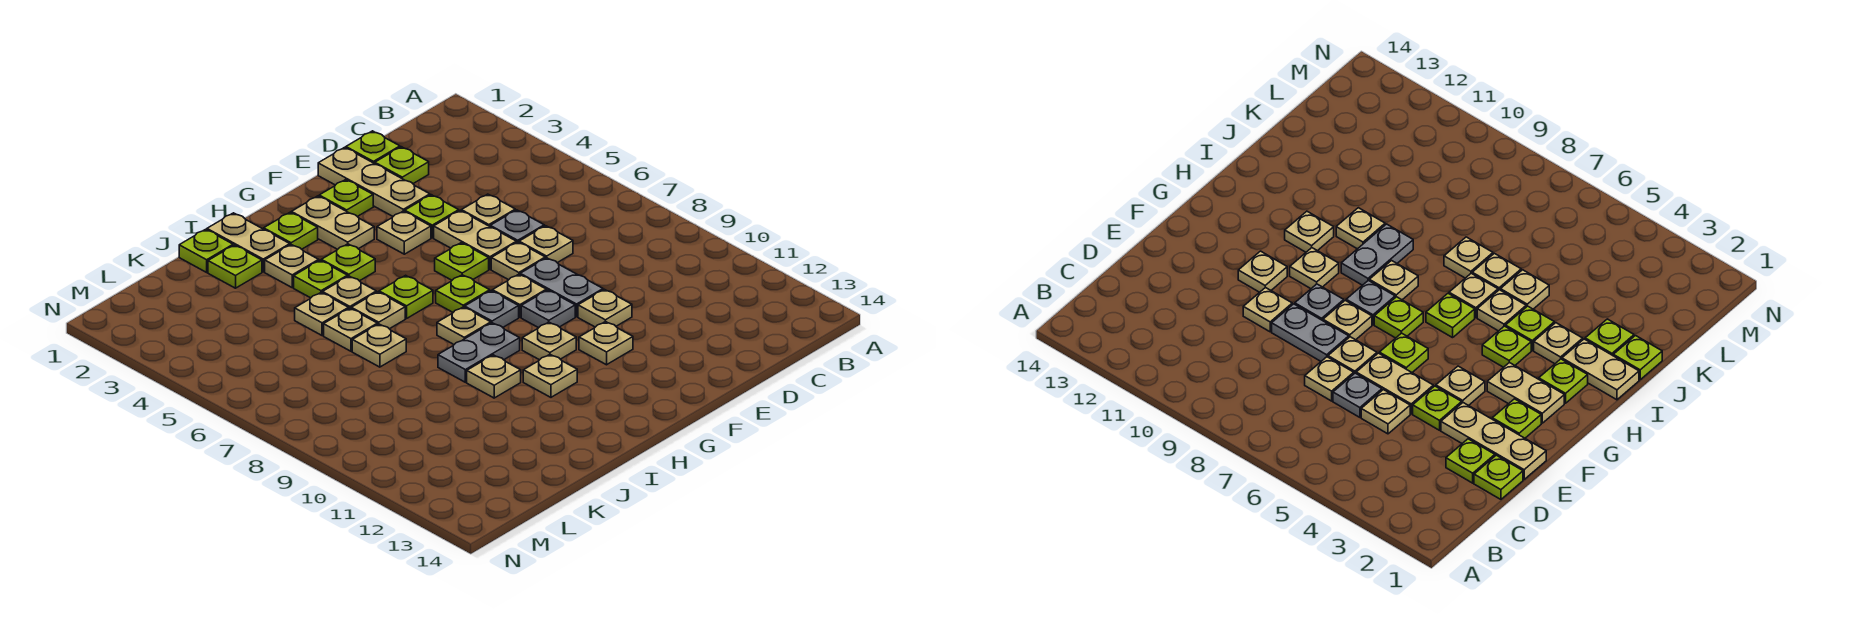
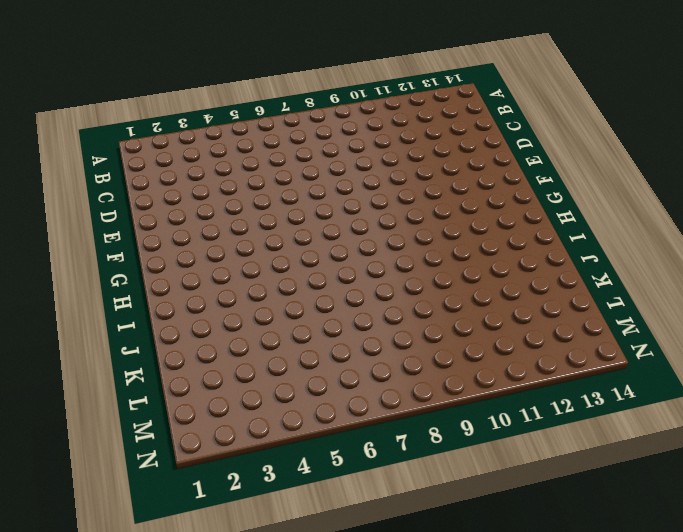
none -> lime 1x1 plate [346,131,400,164]
none -> lime 1x1 plate [375,147,429,184]
none -> tan 1x1 plate [461,194,515,226]
none -> grey 1x1 plate [490,210,544,243]

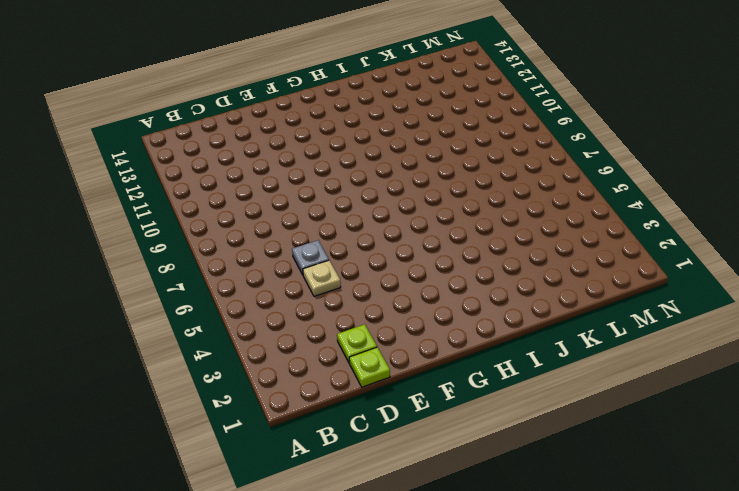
none -> tan 1x1 plate [519,226,573,263]
none -> tan 1x3 plate [318,147,430,216]
none -> lime 1x1 plate [405,195,459,238]
none -> tan 1x2 plate [434,211,516,269]

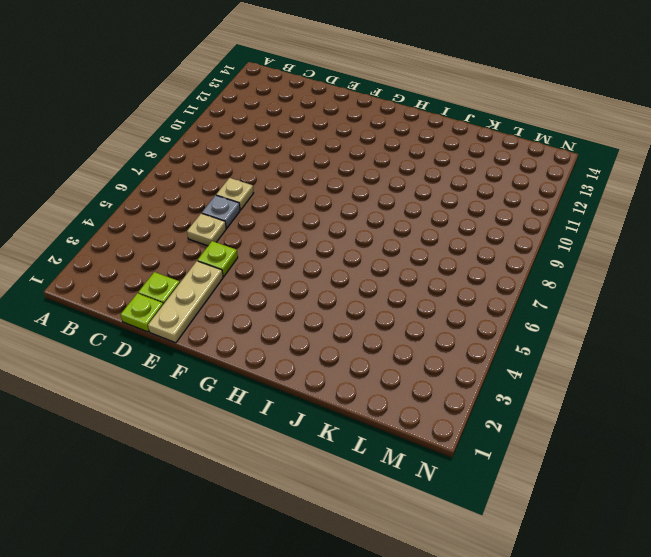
none -> tan 1x2 plate [434,211,516,269]
none -> tan 1x1 plate [491,242,545,280]
none -> grey 1x2 plate [520,258,603,317]
none -> tan 1x1 plate [578,289,632,327]

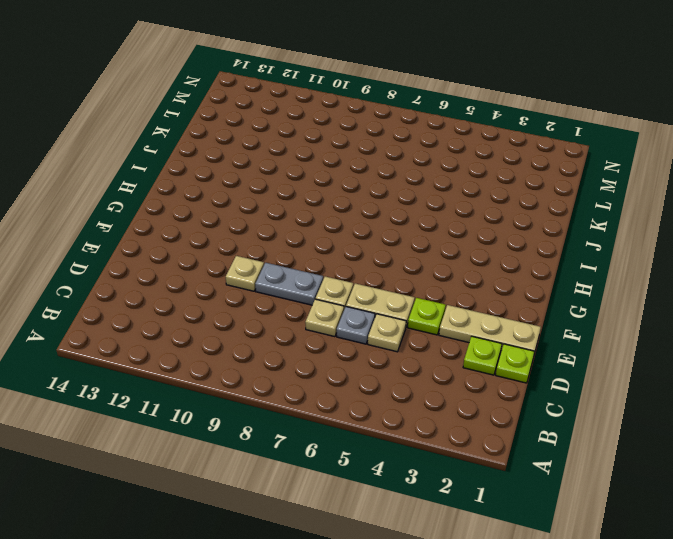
none -> lime 1x1 plate [319,180,373,217]
none -> tan 1x1 plate [377,211,431,254]
none -> lime 1x1 plate [435,243,489,280]
none -> tan 1x1 plate [492,274,546,317]

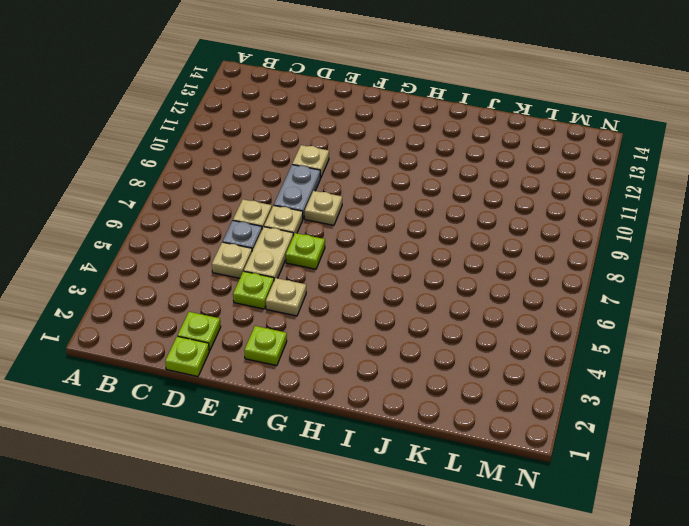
none -> tan 1x3 plate [318,147,430,216]
none -> grey 1x1 plate [521,290,575,328]
none -> tan 1x1 plate [579,321,633,365]
none -> tan 1x2 plate [291,196,374,249]

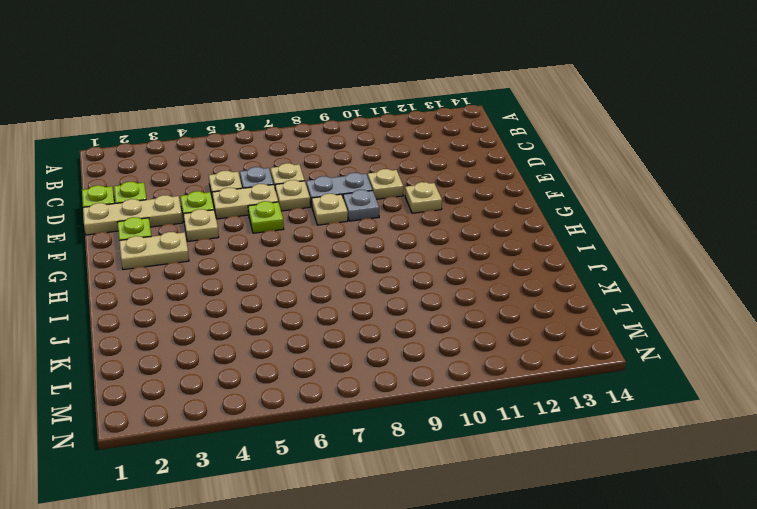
none -> lime 1x1 plate [436,275,490,312]
none -> grey 1x1 plate [465,291,519,327]
none -> tan 1x1 plate [522,322,576,360]
none -> lime 1x1 plate [264,212,318,249]

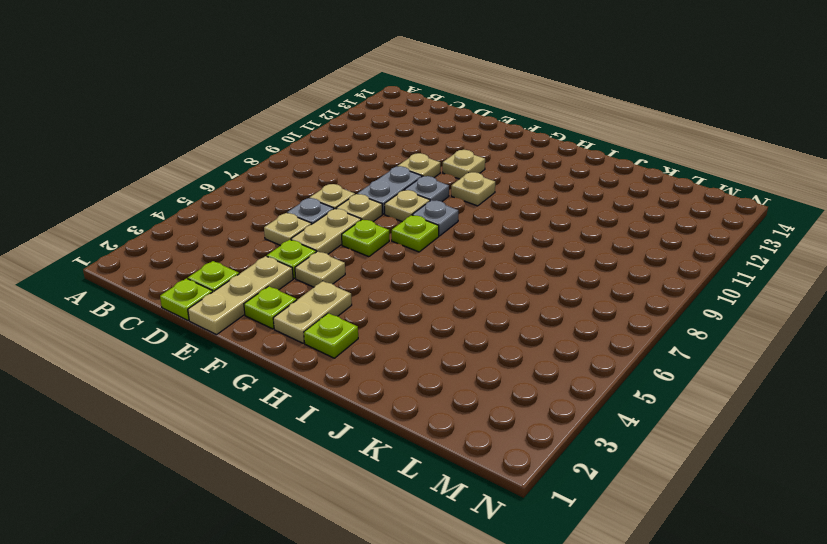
none -> lime 1x1 plate [321,244,375,281]
none -> lime 1x1 plate [379,275,433,319]
none -> tan 1x1 plate [437,307,491,344]
none -> grey 1x2 plate [438,323,520,382]

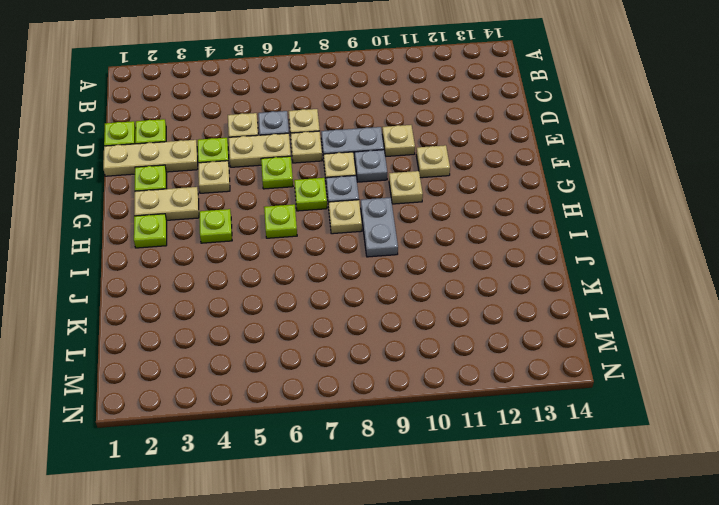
none -> tan 1x1 plate [523,354,577,397]
none -> tan 1x2 plate [207,213,290,272]
none -> tan 1x1 plate [265,245,319,287]
none -> lime 1x1 plate [294,260,348,298]

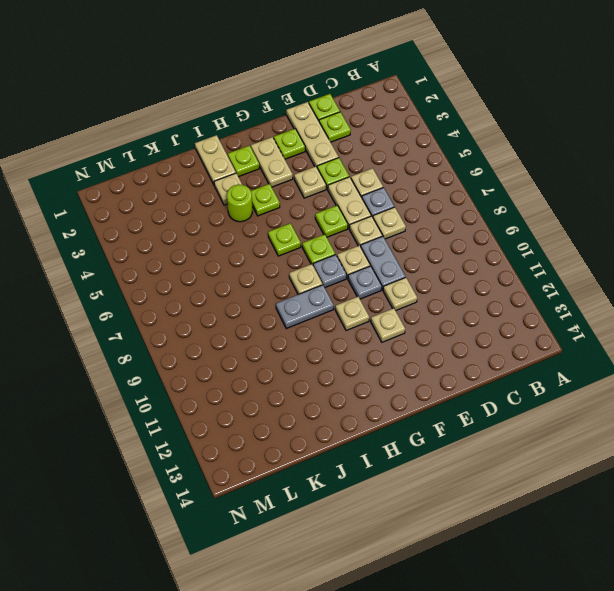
lime 1x1 round brick [227,184,252,222] -> lime 1x1 plate [294,260,348,298]
none -> tan 1x1 plate [523,354,577,397]
none -> tan 1x1 plate [322,276,376,308]
none -> tan 1x1 plate [351,292,405,329]
none -> tan 1x1 plate [467,355,521,398]

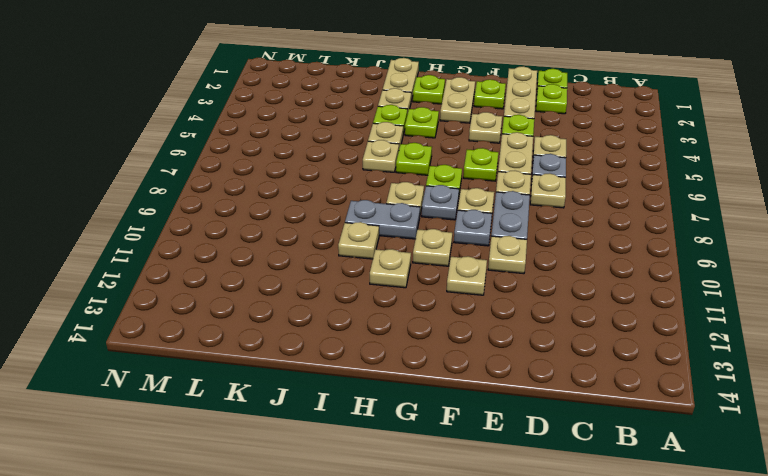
none -> lime 1x1 plate [179,229,233,272]
none -> lime 1x1 plate [208,245,262,288]
none -> tan 1x1 plate [295,293,349,336]
none -> tan 1x1 plate [324,308,377,351]

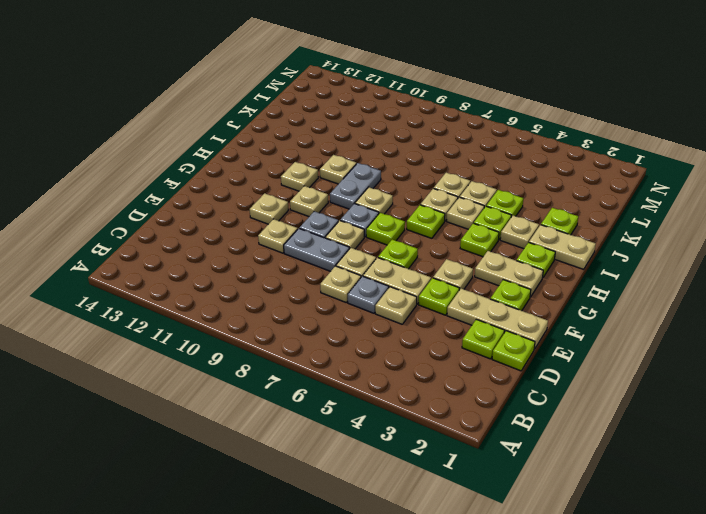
lime 1x1 plate [487,190,523,217] -> lime 1x1 plate moved to [179,229,233,272]
none -> tan 1x1 plate [352,324,406,367]

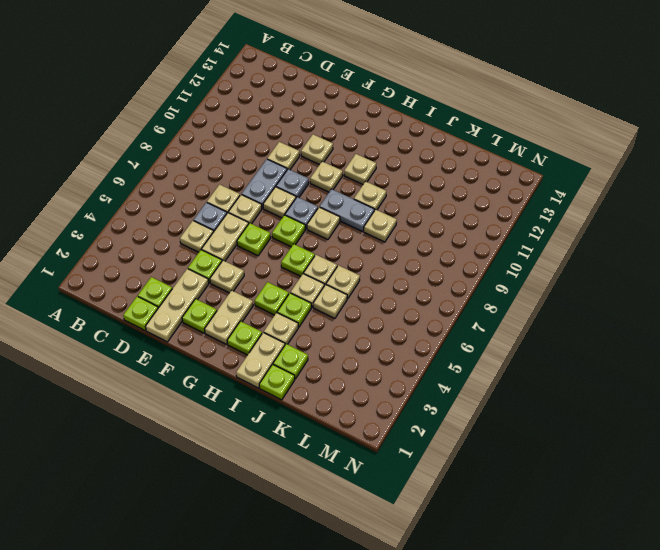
tan 1x1 plate [364,210,397,242] -> tan 1x1 plate moved to [352,324,406,367]

